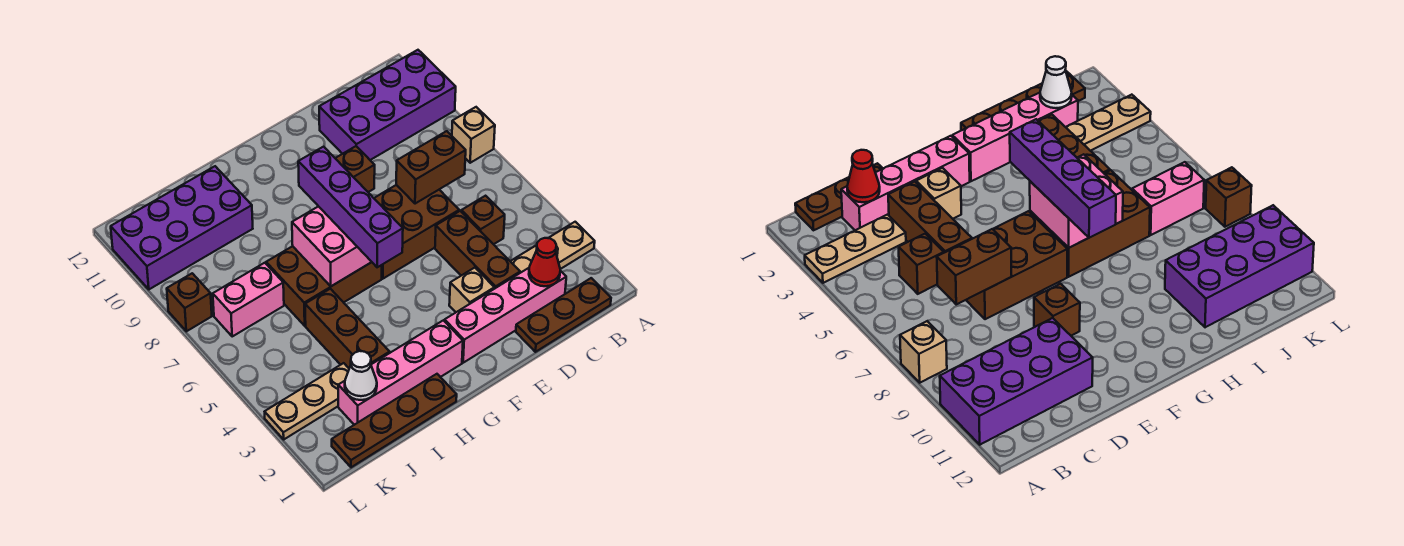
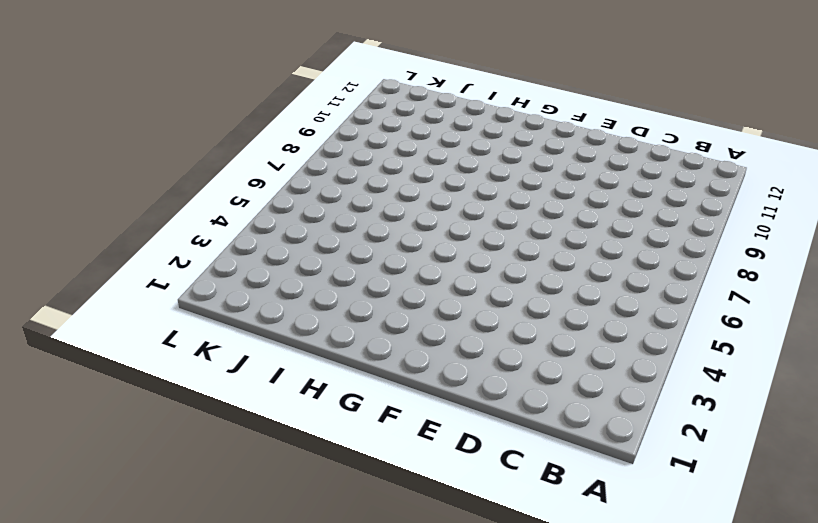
none -> tan 1x3 plate [510,222,595,273]
none -> tan 1x1 brick [452,107,495,163]
none -> purple 2x4 brick [319,50,456,160]

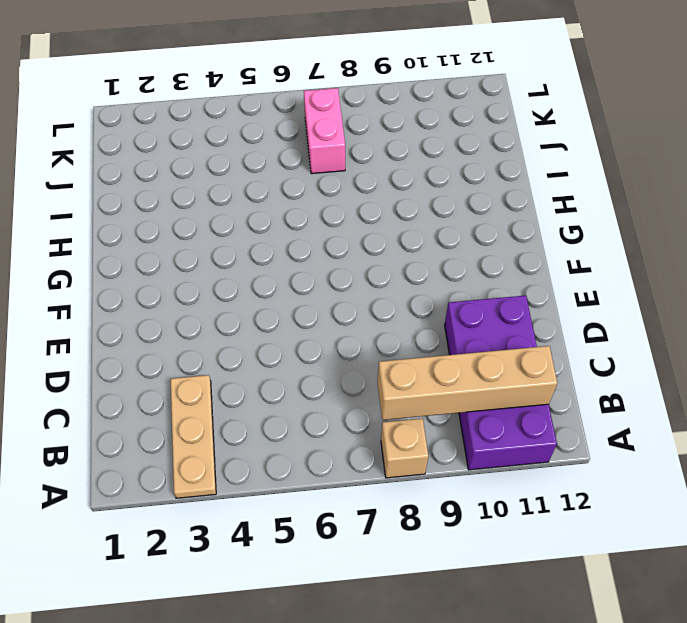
tan 1x4 brick [378,346,557,420] -> none
none -> brown 1x3 plate [516,278,611,352]
none -> pink 1x4 brick [445,268,566,363]
none -> brown 1x1 brick [461,196,505,244]

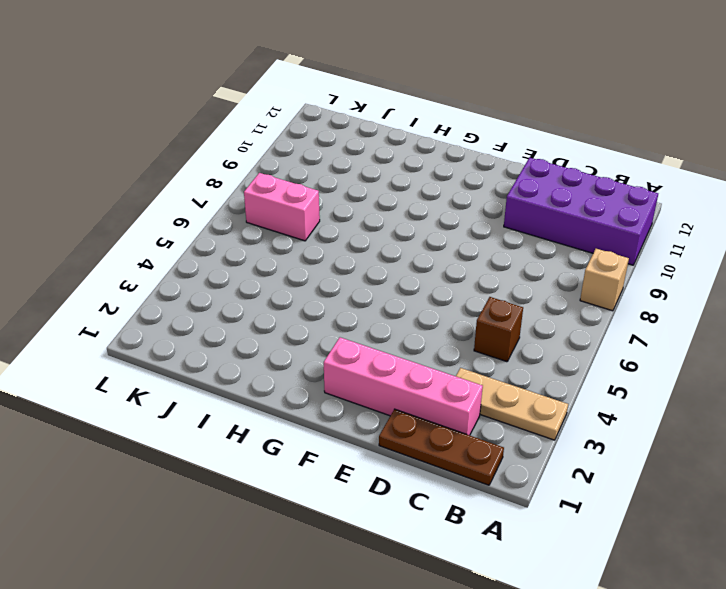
none -> brown 1x3 brick [435,211,520,289]
none -> brown 2x3 brick [374,185,459,279]
none -> tan 1x1 brick [449,268,494,312]

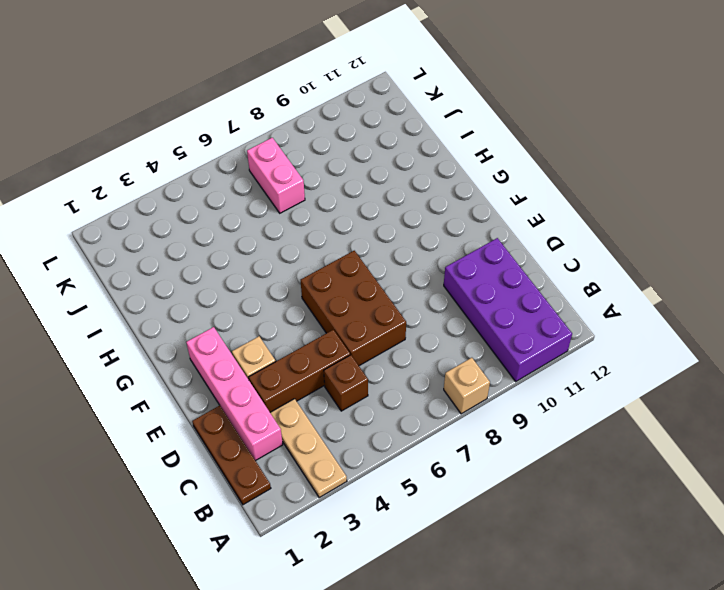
none -> brown 1x1 brick [335,146,375,192]
none -> pink 1x4 brick [338,320,463,425]
none -> brown 2x3 brick [266,246,382,326]

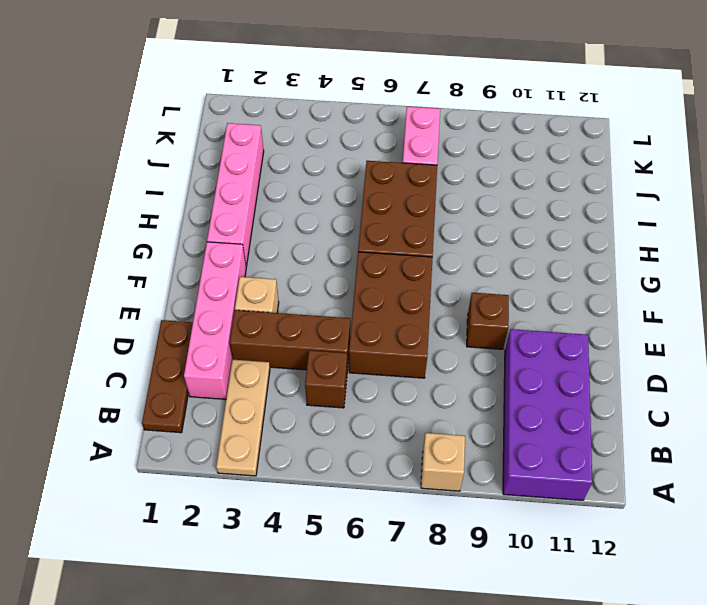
none -> brown 1x4 plate [332,374,457,467]
none -> brown 1x3 brick [305,289,390,368]
none -> purple 2x4 brick [111,166,253,289]

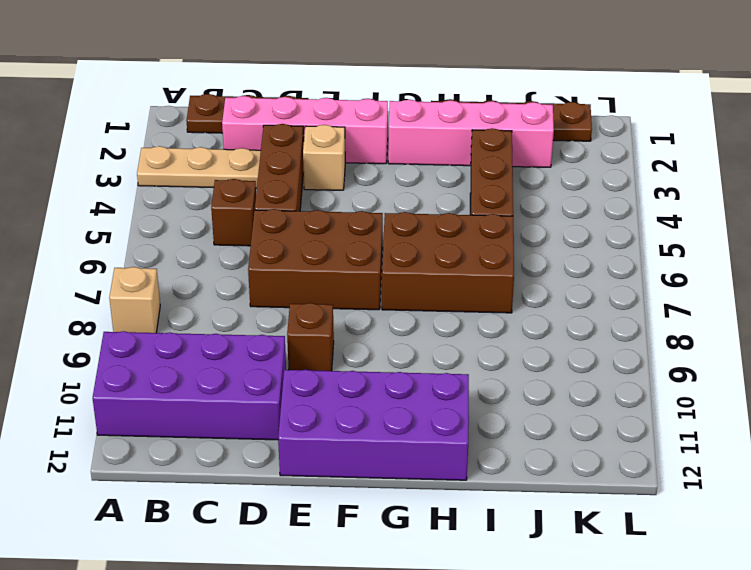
purple 2x4 brick [278,370,469,480] -> purple 2x4 brick moved to [111,166,253,289]
none -> tan 1x3 plate [265,363,349,439]
none -> pink 1x2 brick [213,263,284,336]
none -> brown 1x1 brick [167,273,212,331]

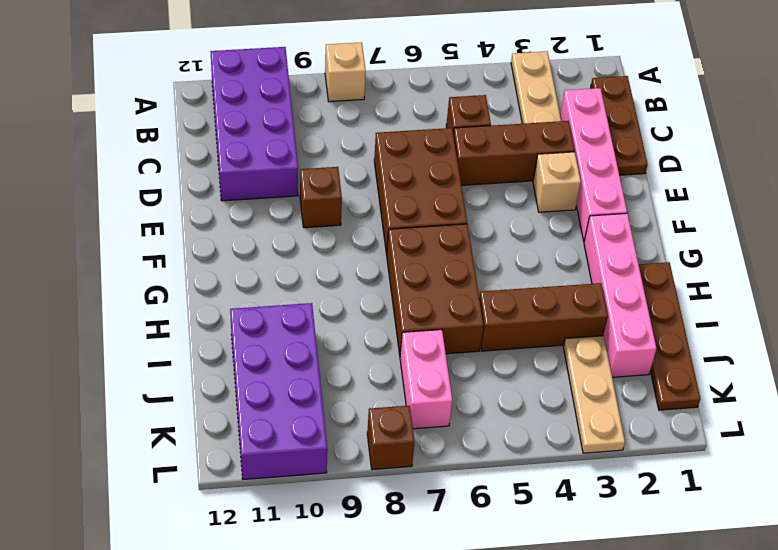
none -> red 1x1 cone [529,238,560,286]
none -> brown 1x2 brick [396,131,466,204]
none -> pink 2x2 brick [292,206,371,286]

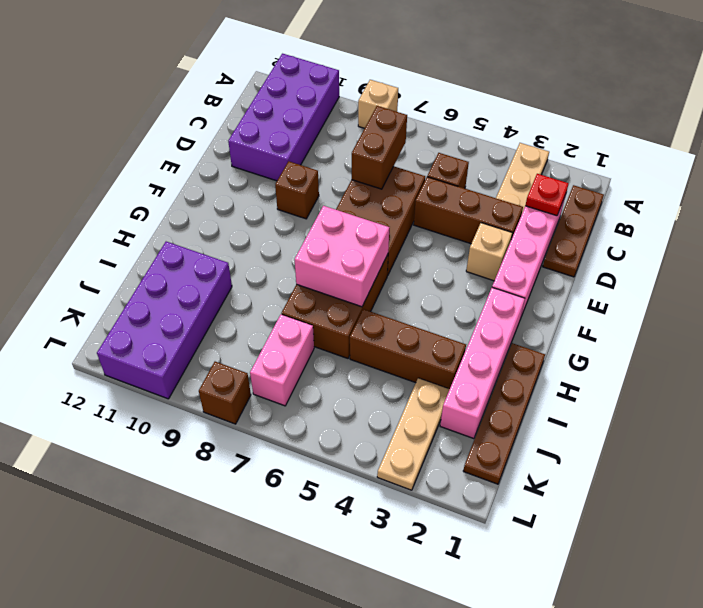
red 1x1 plate [525,174,569,216] -> red 1x1 cone [529,238,560,286]
none -> white 1x1 cone [345,351,377,400]
none -> purple 1x4 brick [298,147,403,267]

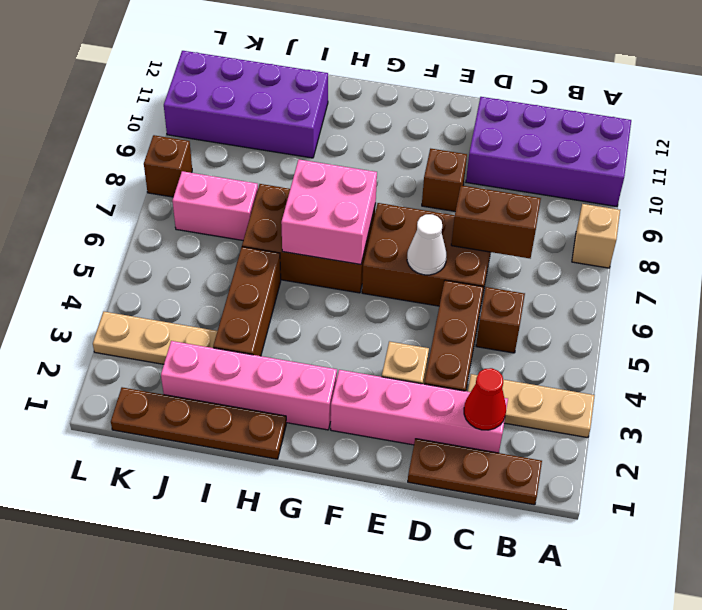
white 1x1 cone [407,214,446,275] -> white 1x1 cone moved to [345,351,377,400]
none -> purple 1x4 brick [298,147,403,267]

